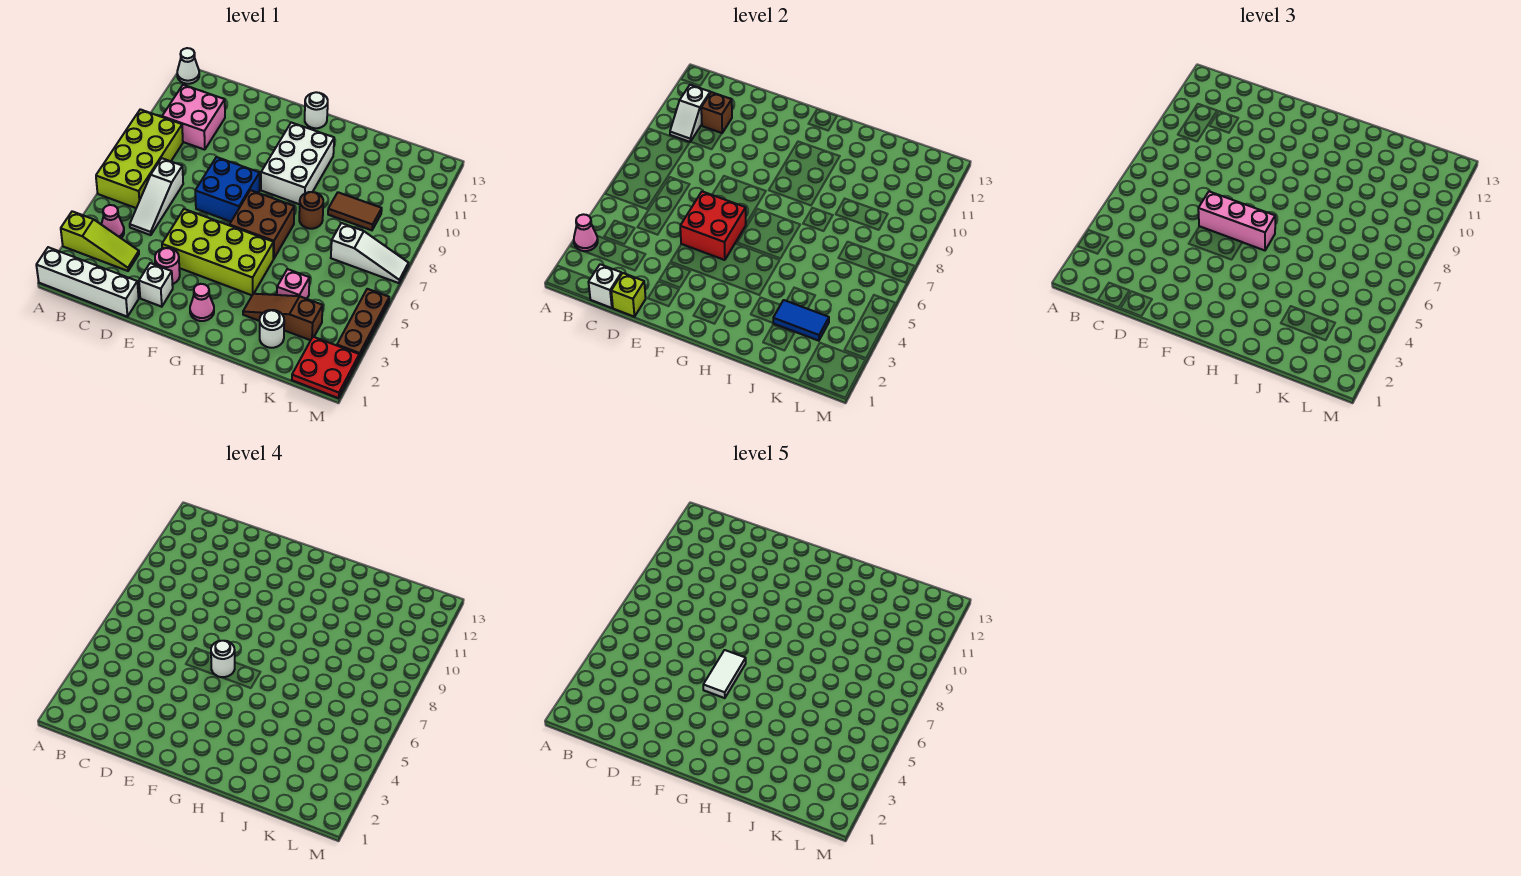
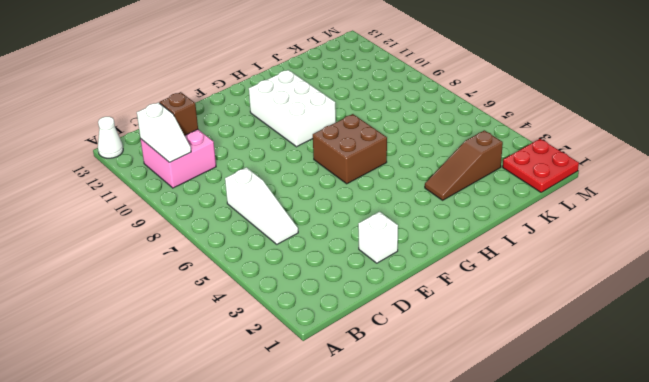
none -> white 1x4 brick [36,247,139,317]
none -> lime 1x3 slope [61,211,139,271]
none -> lime 2x4 brick [96,109,183,208]
none -> pink 1x1 cone [101,205,124,238]

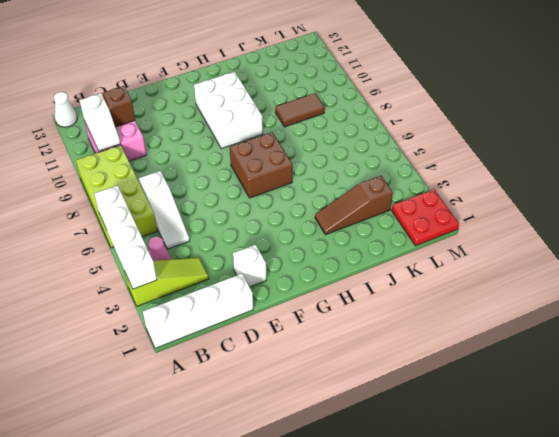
white 1x4 brick [94,185,157,289] -> pink 1x1 cone [574,214,598,251]
none -> pink 1x1 round brick [155,248,180,284]
none -> lime 2x4 brick [162,209,274,295]
none -> blue 2x2 brick [195,157,260,222]
none -> pink 1x1 cone [190,284,214,321]

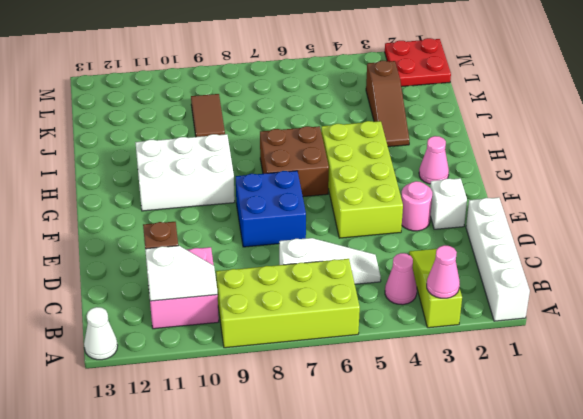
none -> white 1x1 round brick [305,92,328,128]
none -> brown 1x1 round brick [299,192,323,229]
none -> white 1x1 round brick [260,310,284,348]
none -> pink 1x1 brick [277,269,309,299]

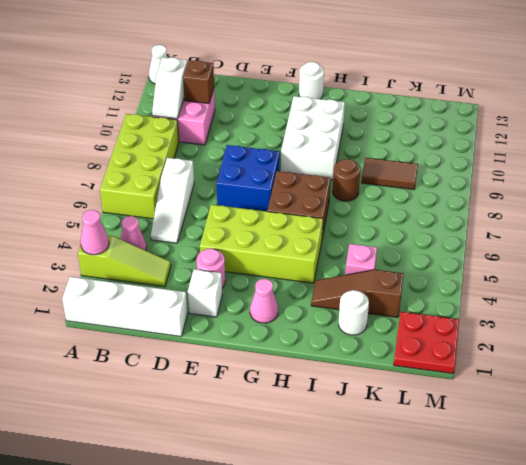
none -> white 1x3 slope [331,223,408,283]
none -> brown 1x3 plate [337,289,389,358]
none -> white 1x1 brick [588,264,622,308]
none -> lime 1x1 brick [611,273,646,317]

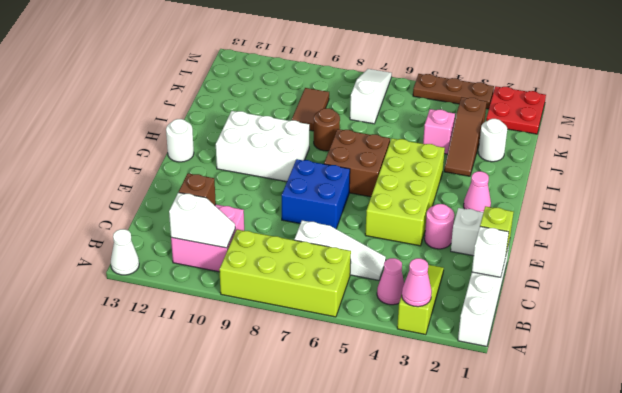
none -> red 2x2 brick [680,192,746,260]
none -> blue 1x2 tile [773,300,829,341]
none -> pink 1x3 brick [1198,192,1275,250]
none -> white 1x1 round brick [211,641,235,677]

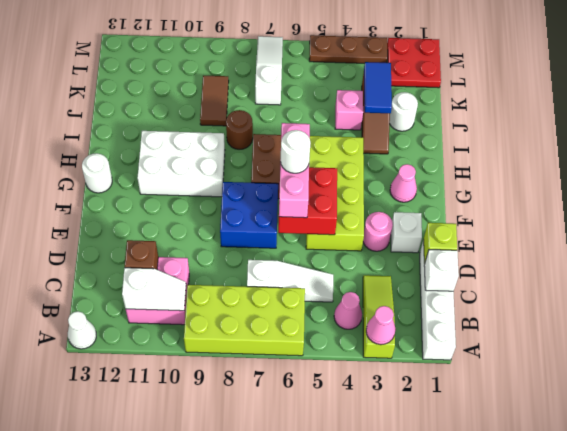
none -> white 1x2 tile [703,650,746,698]

